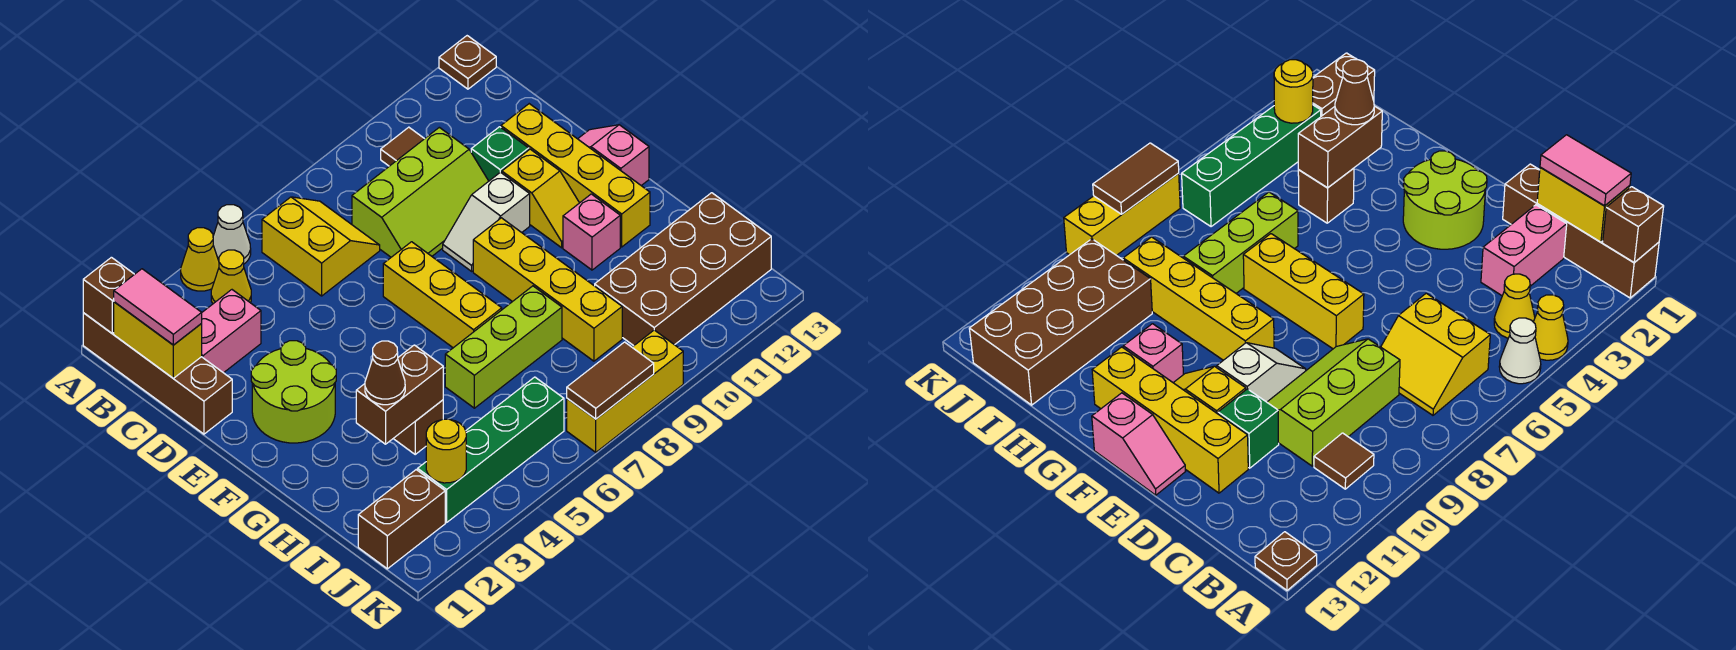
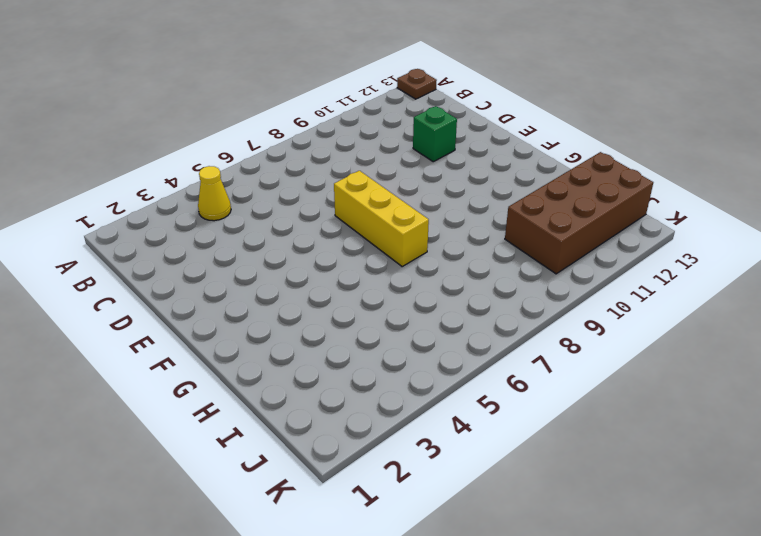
none -> brown 1x4 brick [83,313,232,434]
none -> yellow 1x1 cone [181,228,219,291]
none -> white 1x1 cone [213,205,251,264]
none -> yellow 2x2 slope [262,197,380,296]

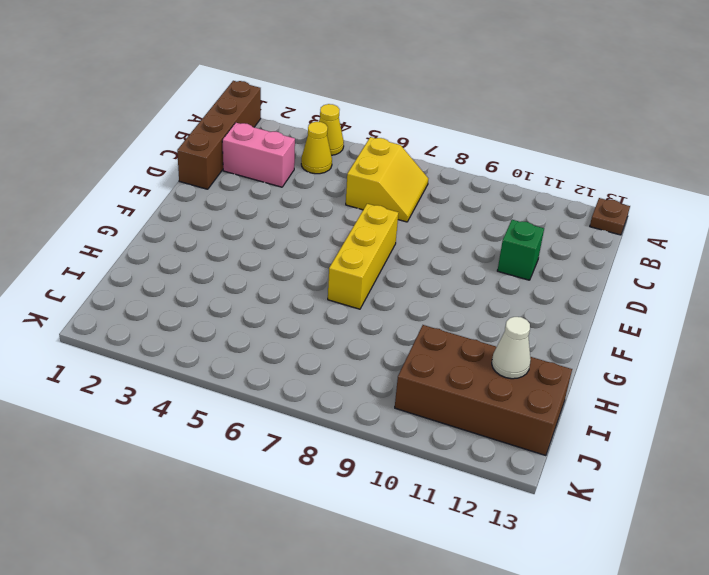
white 1x1 cone [492,317,531,379] -> white 1x1 cone moved to [213,205,251,264]
none -> brown 1x1 tile [381,127,424,166]
none -> lime 2x3 slope [352,127,489,257]
none -> yellow 1x4 brick [501,104,650,247]
none -> lime 2x2 round brick [251,341,336,443]

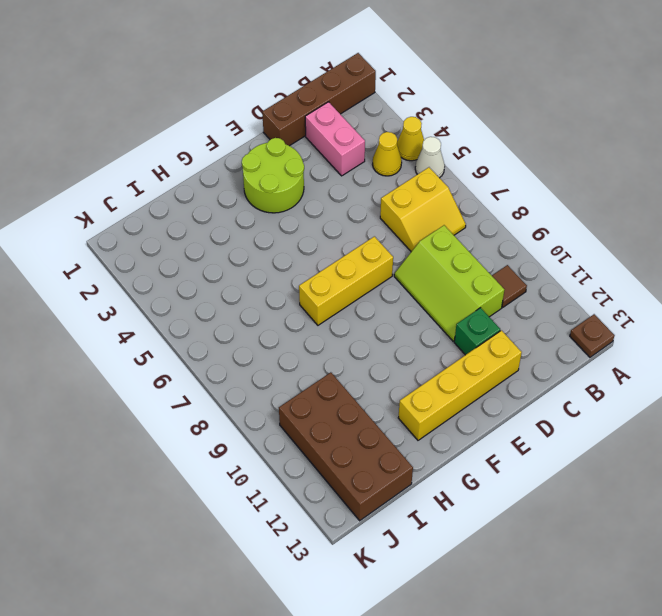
none -> white 1x2 slope [443,172,530,271]
none -> yellow 1x2 slope [502,149,579,248]
none -> pink 1x2 slope [578,125,649,186]
none -> yellow 1x4 brick [473,218,622,361]

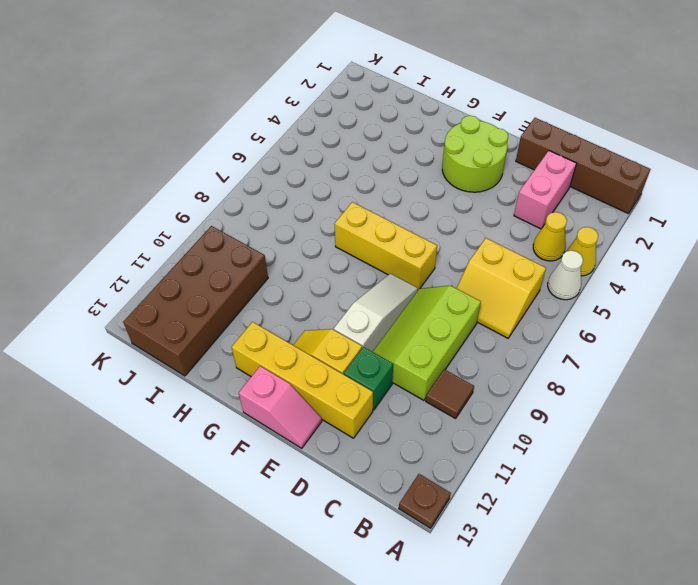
white 1x3 slope [334,273,418,352] -> white 1x2 slope [443,172,530,271]
none -> yellow 1x4 brick [473,218,622,361]
none -> pink 1x1 brick [563,194,620,270]
none -> brown 1x1 brick [393,400,443,454]
none -> lime 1x3 brick [445,286,562,408]

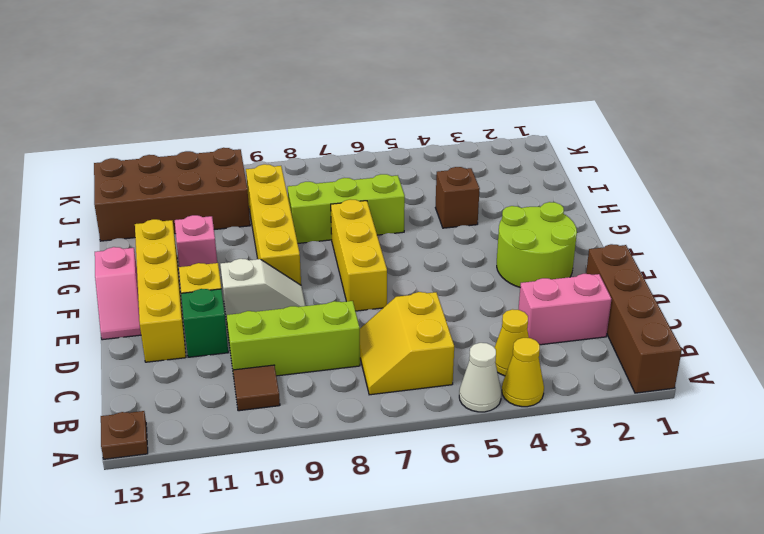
none -> brown 1x2 brick [358,470,445,569]
none -> green 1x4 brick [418,377,564,522]
none -> yellow 1x3 brick [567,330,683,452]
none -> brown 1x1 brick [83,257,134,333]

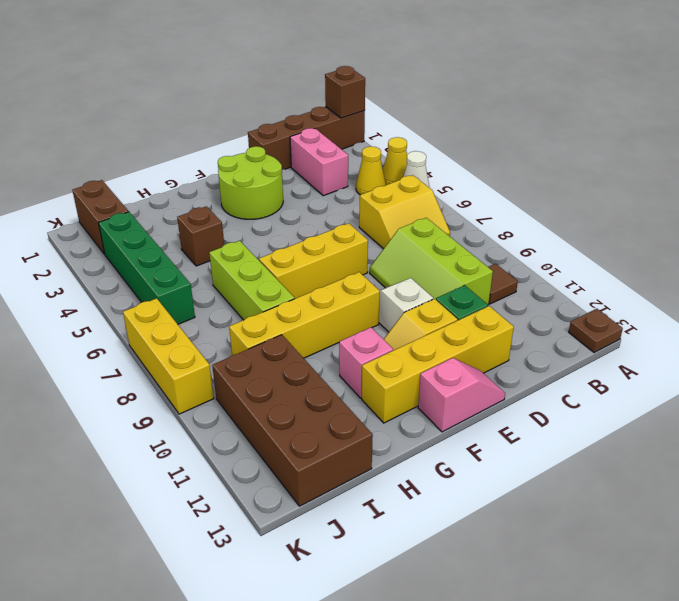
none -> yellow 1x2 brick [114,302,202,378]
none -> brown 1x2 brick [356,345,443,444]
none -> yellow 1x1 round brick [426,419,466,483]
none -> brown 1x2 tile [567,342,654,419]

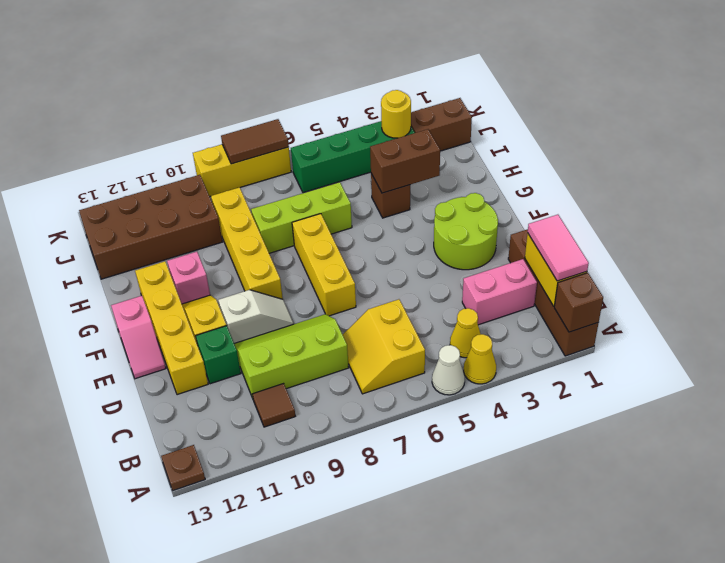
none -> brown 1x1 cone [365,341,405,405]

